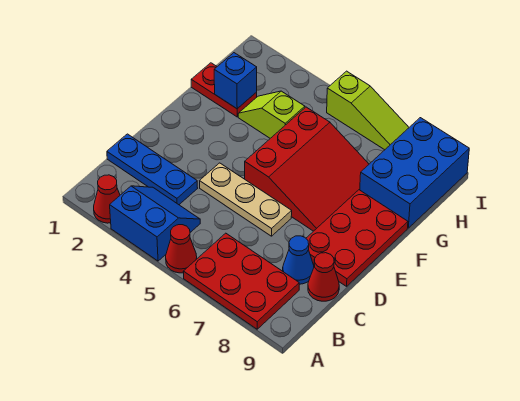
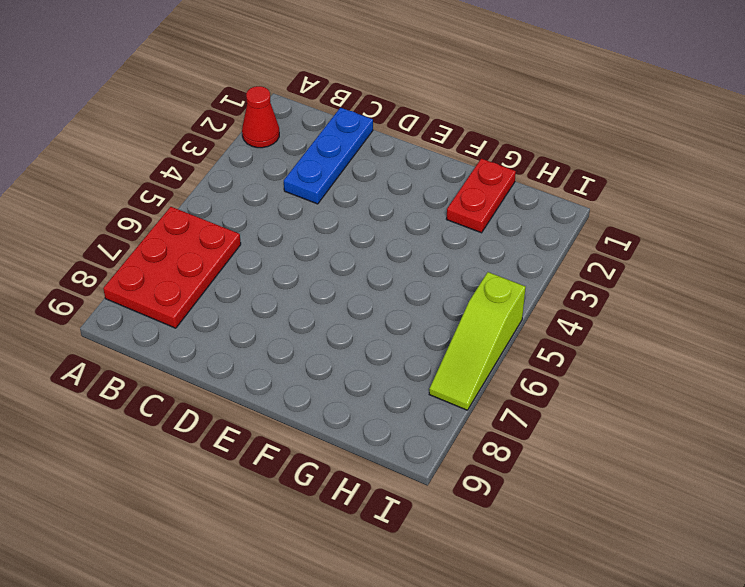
none -> blue 2x2 slope [110,186,200,261]
none -> red 1x1 cone [166,225,197,273]
none -> blue 1x1 cone [283,236,314,284]

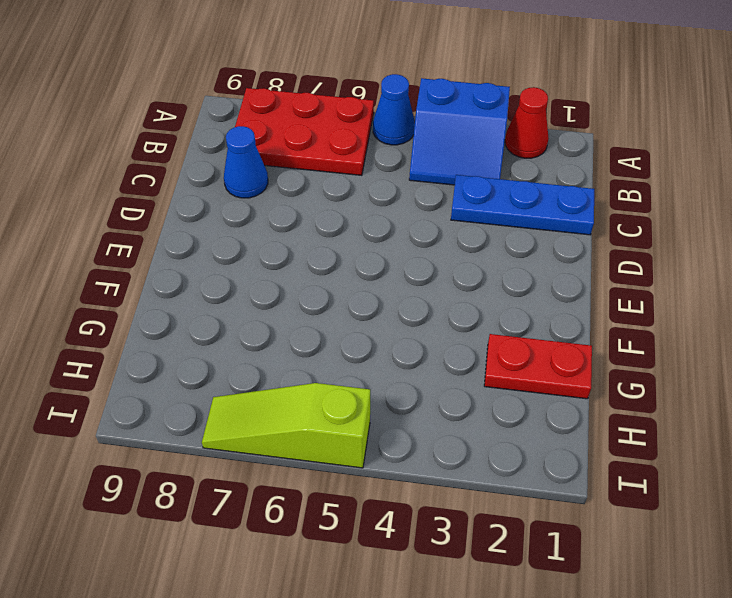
blue 1x1 cone [373,74,415,145] -> red 1x1 cone [166,225,197,273]
none -> red 1x1 cone [308,253,339,301]
none -> tan 1x3 plate [200,163,292,236]
none -> red 2x3 plate [306,190,408,286]

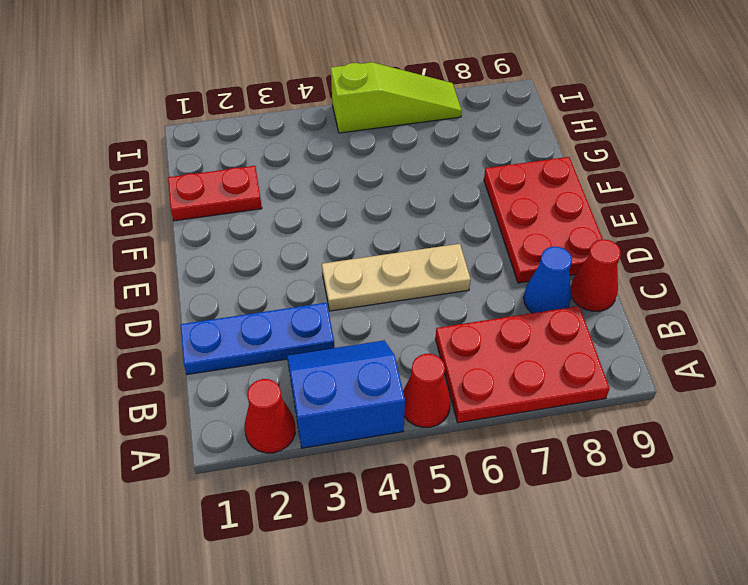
none -> red 3x3 slope [245,107,369,231]
none -> lime 1x2 slope [238,91,305,138]
none -> blue 2x3 brick [360,118,469,228]

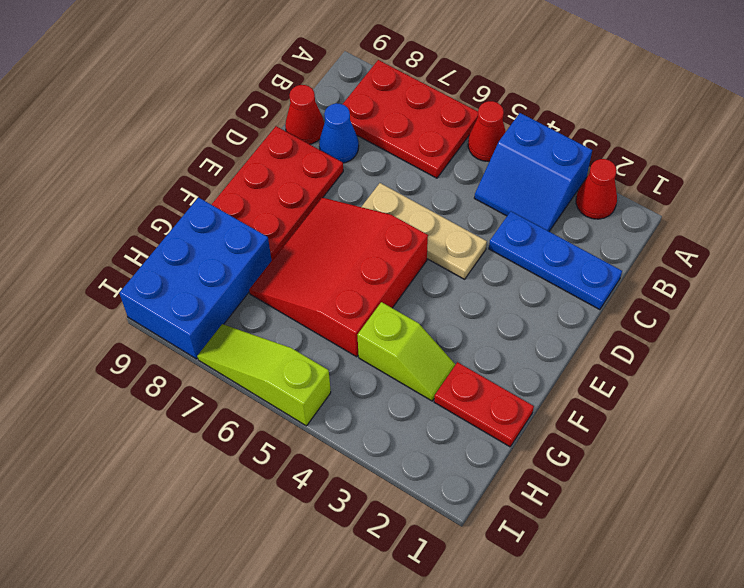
none -> blue 1x1 brick [214,53,257,109]

